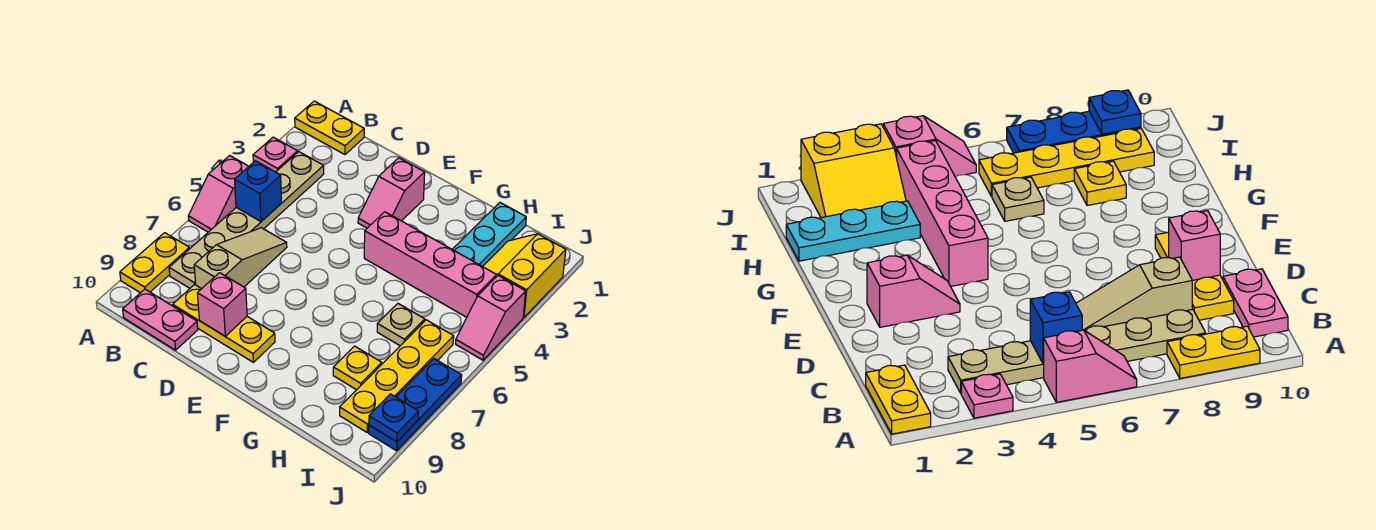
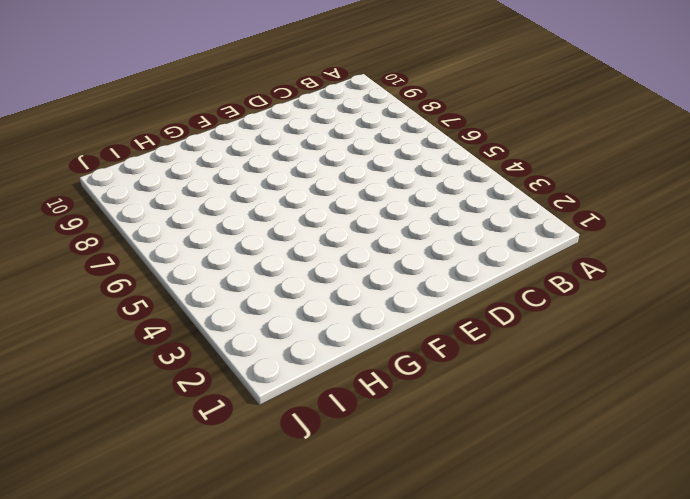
none -> yellow 1x2 plate [295,101,364,155]
none -> pink 1x1 plate [253,137,298,172]
none -> pink 1x2 slope [188,156,249,232]

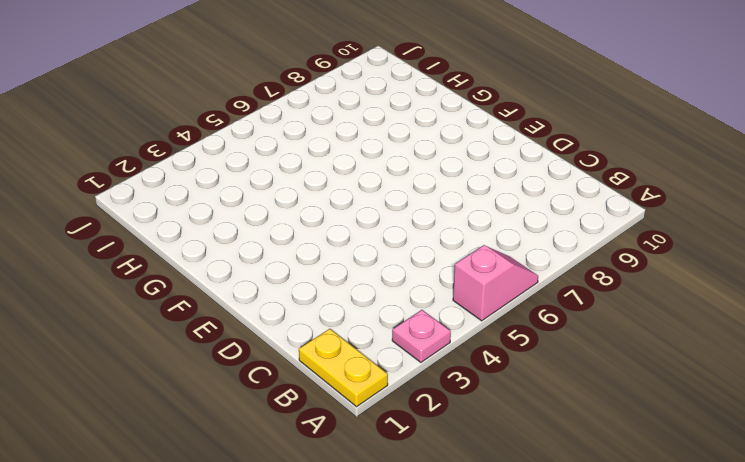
none -> yellow 1x2 plate [120,233,190,293]
none -> tan 1x6 plate [169,152,324,288]
none -> pink 1x2 plate [123,289,198,350]

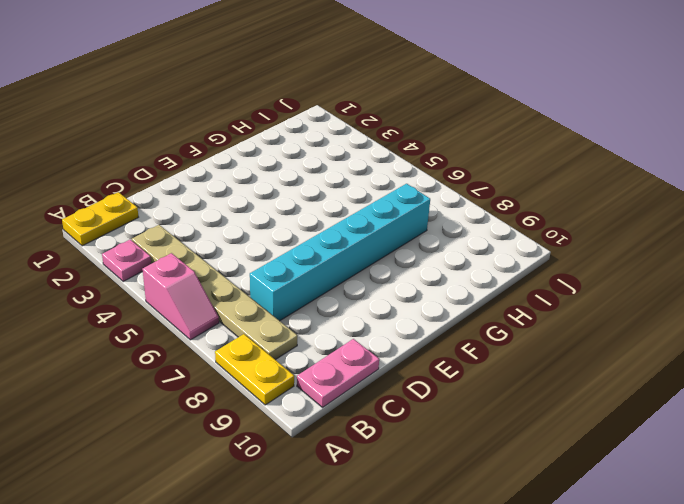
cyan 1x6 brick [250,184,430,321] -> tan 1x3 slope [194,228,287,289]
none -> yellow 1x3 plate [173,284,275,362]
none -> pink 1x2 slope [358,158,425,228]
none -> pink 1x4 brick [364,212,496,317]

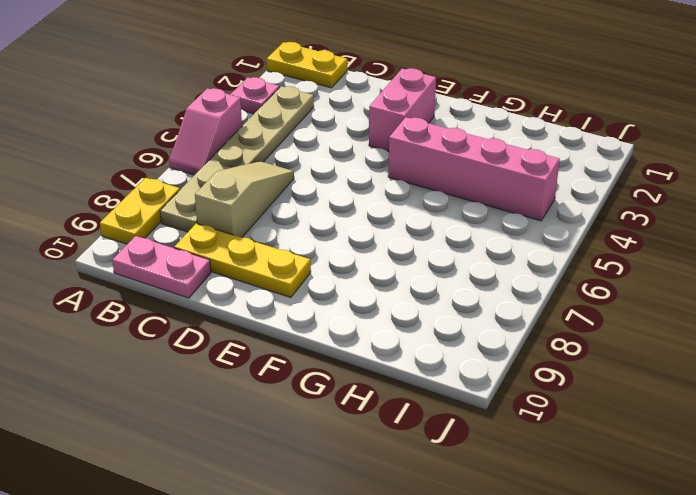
pink 1x2 brick [369,68,436,151] -> pink 1x2 slope [358,158,425,228]
none -> cyan 1x3 plate [452,203,526,267]
none -> tan 1x1 plate [377,304,425,346]
none -> yellow 1x1 plate [333,346,382,390]

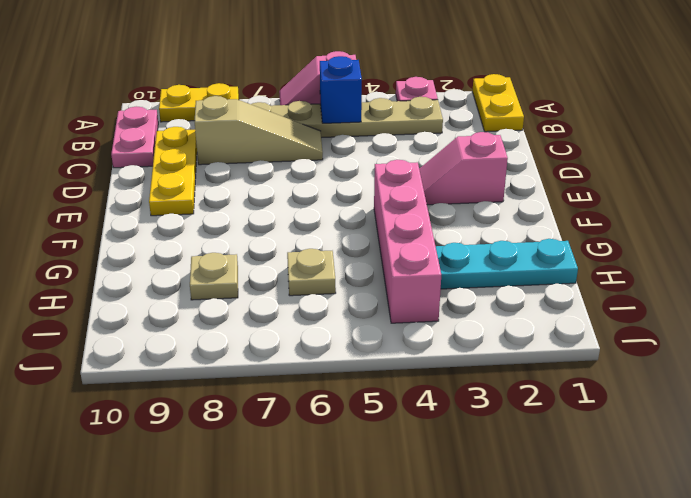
tan 1x1 plate [190,253,238,300] -> yellow 1x1 plate [333,346,382,390]
none -> yellow 2x2 slope [483,234,566,317]
none -> yellow 1x4 plate [340,320,454,432]
none -> pink 1x2 slope [456,276,526,360]

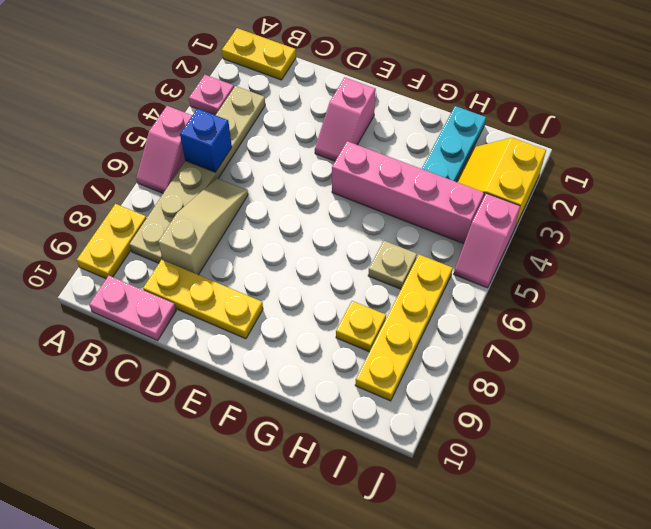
none -> blue 1x3 plate [369,359,462,451]
none -> pink 1x1 brick [197,273,247,336]
none -> blue 1x1 plate [369,394,419,442]

